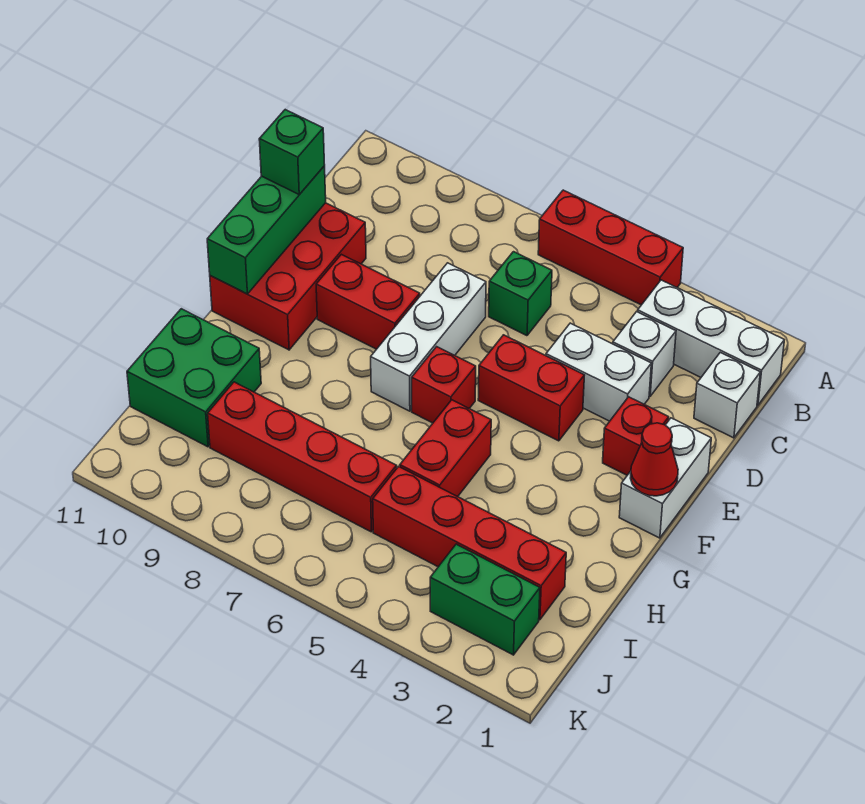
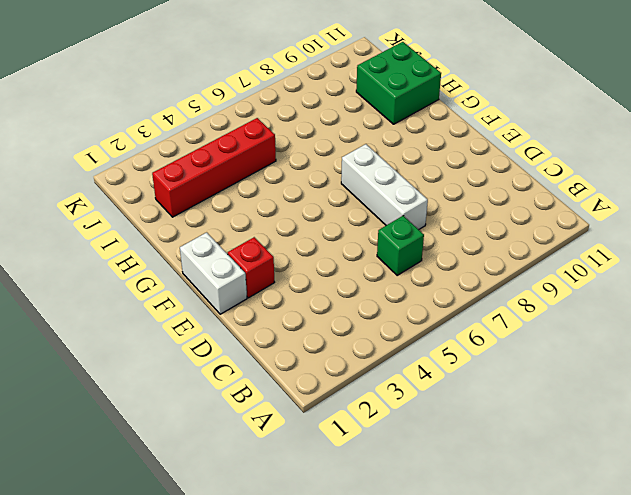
none -> red 1x3 brick [538,190,683,305]
none -> white 1x3 brick [638,280,784,405]
none -> white 1x1 brick [694,352,760,438]

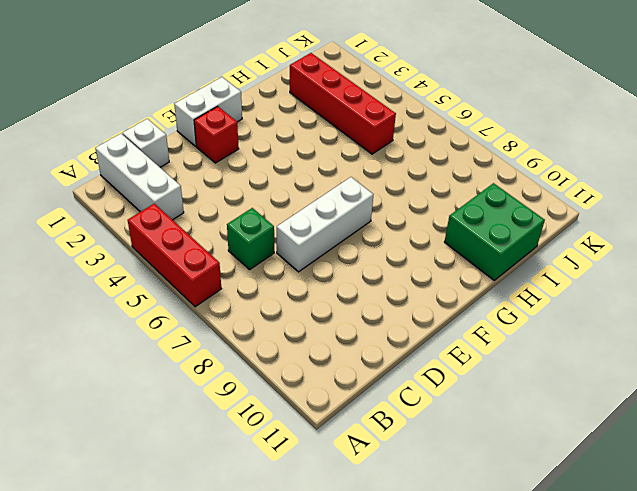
none -> white 1x1 brick [613,312,676,396]
none -> white 1x2 brick [546,323,651,421]
none -> red 2x3 brick [210,203,366,350]

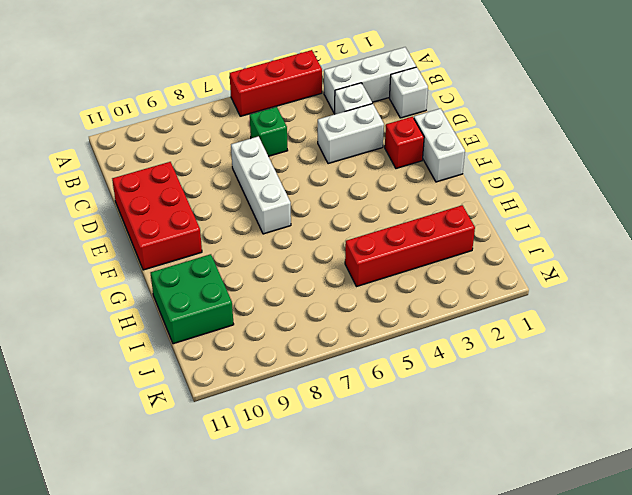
none -> red 1x2 brick [478,335,584,441]
none -> red 1x2 brick [316,254,420,349]
none -> red 1x1 brick [412,347,476,423]

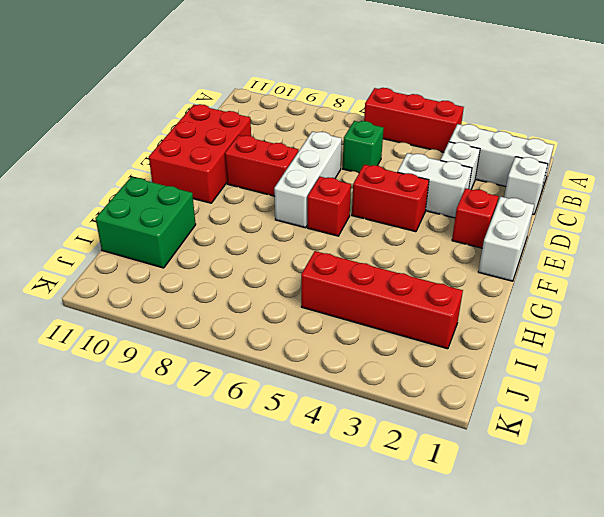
none -> red 1x2 brick [400,400,491,497]
none -> red 1x4 brick [208,382,397,532]
none -> green 1x2 brick [430,544,540,655]

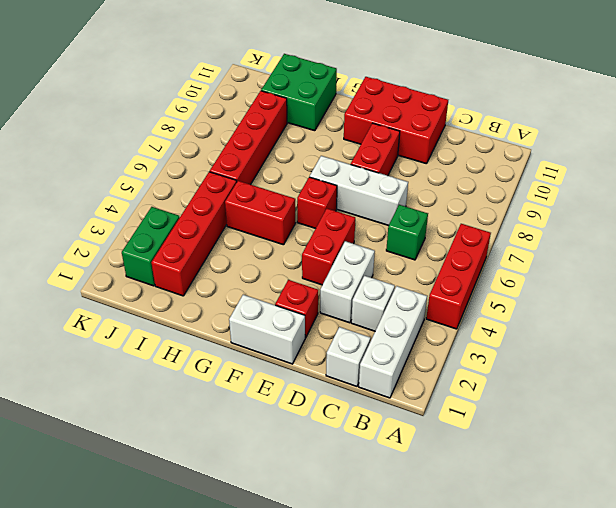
none -> green 1x3 brick [207,166,326,294]
none -> red 1x1 cone [631,423,678,496]
none -> green 1x1 brick [259,110,325,195]

